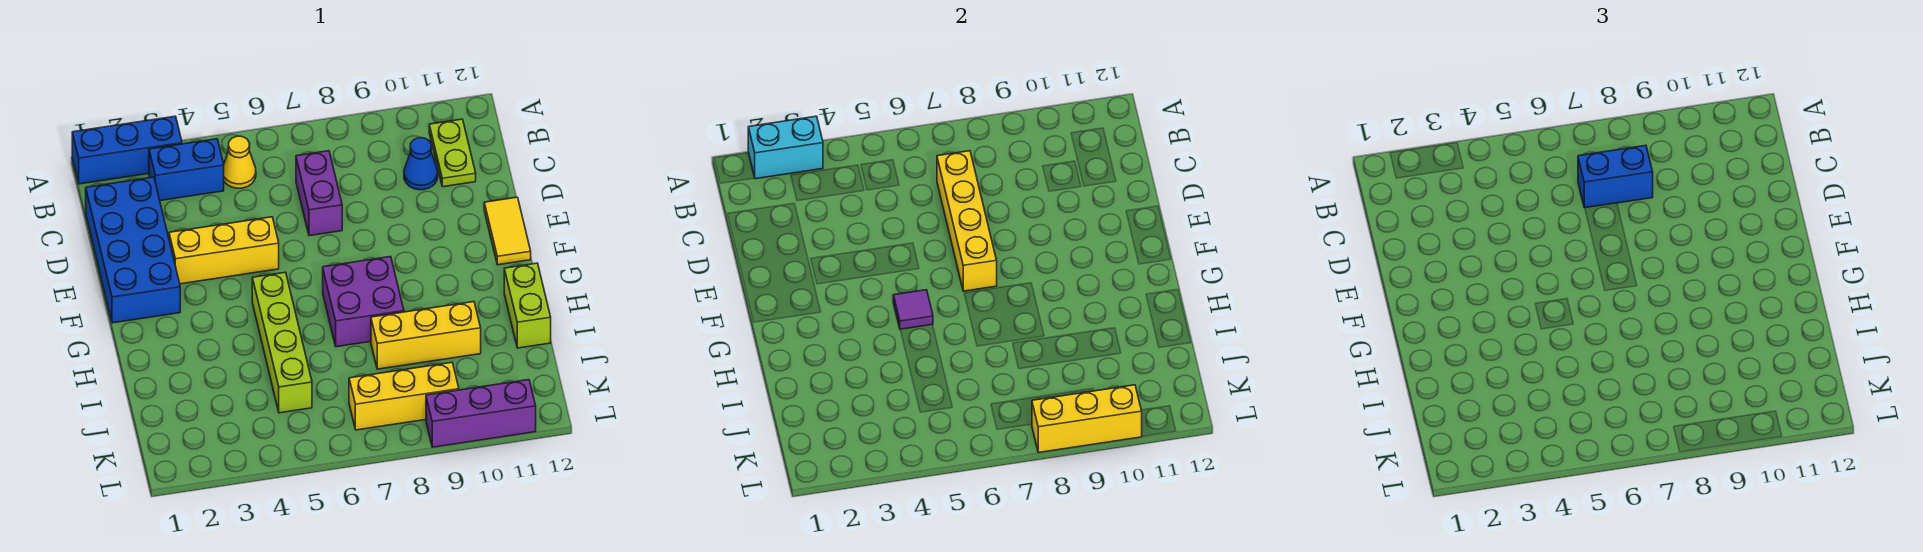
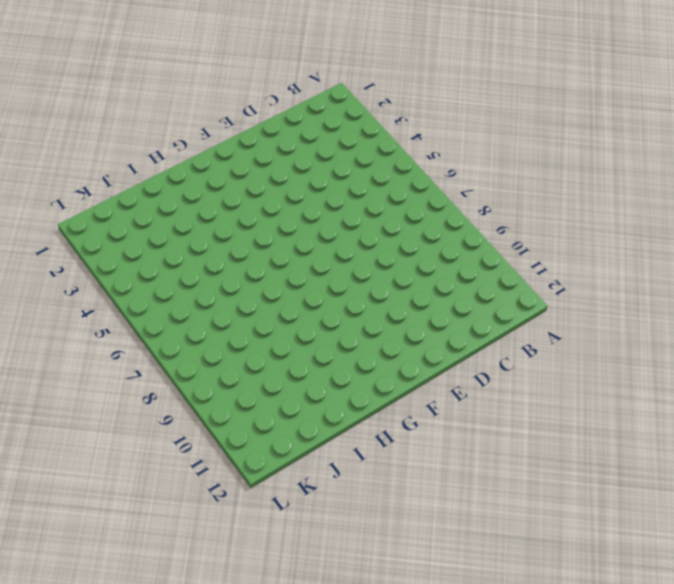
none -> blue 1x3 brick [72,116,182,184]
none -> blue 1x2 brick [149,139,224,201]
none -> yellow 1x1 cone [224,136,256,188]

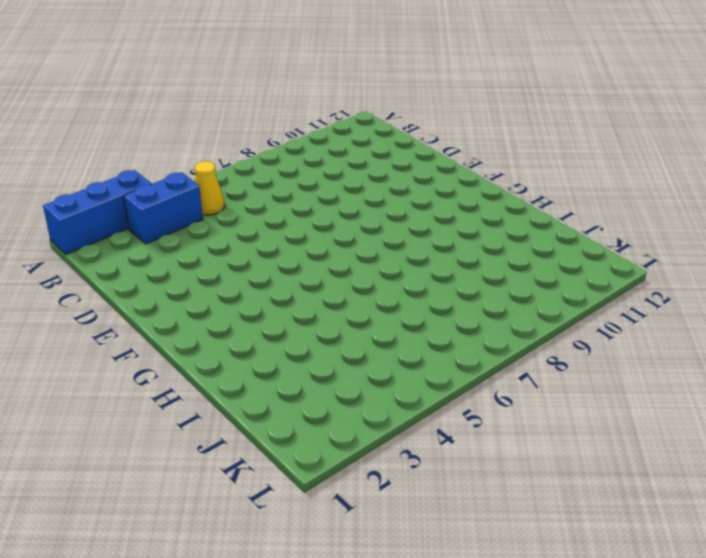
none -> lime 1x2 plate [429,119,476,187]
none -> blue 2x4 brick [86,177,180,323]
none -> purple 1x2 brick [296,151,342,236]

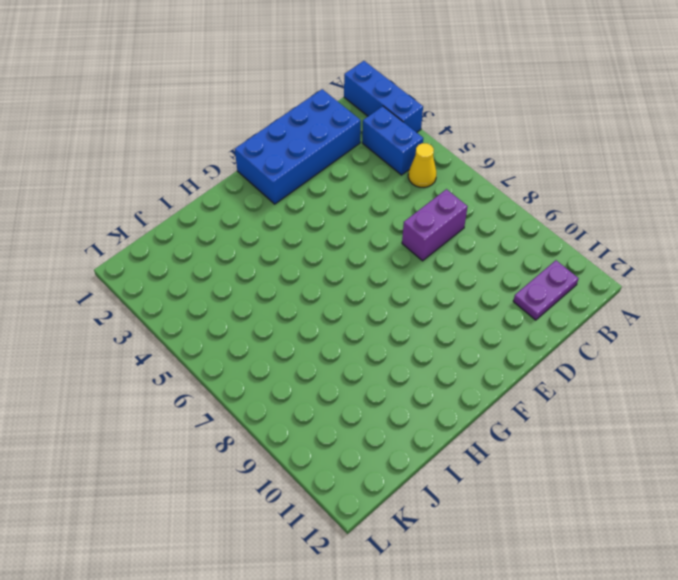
purple 1x2 plate [513,260,579,320] -> lime 1x2 plate [429,119,476,187]
none -> blue 1x1 cone [404,138,438,190]
none -> yellow 1x3 brick [169,217,279,284]
none -> yellow 1x2 tile [484,197,531,265]

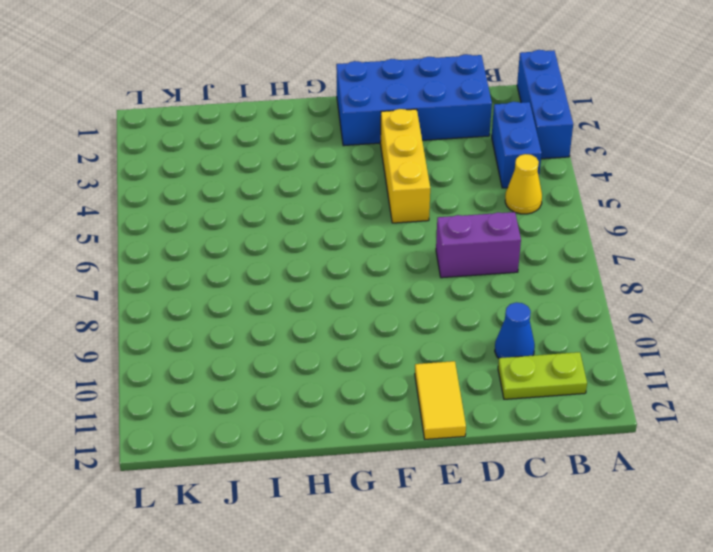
yellow 1x2 tile [415,361,466,439] -> yellow 1x2 tile turned to [484,197,531,265]
none -> lime 1x4 brick [252,272,312,413]
none -> purple 2x2 brick [323,257,404,347]
none -> lime 1x2 brick [504,263,551,348]

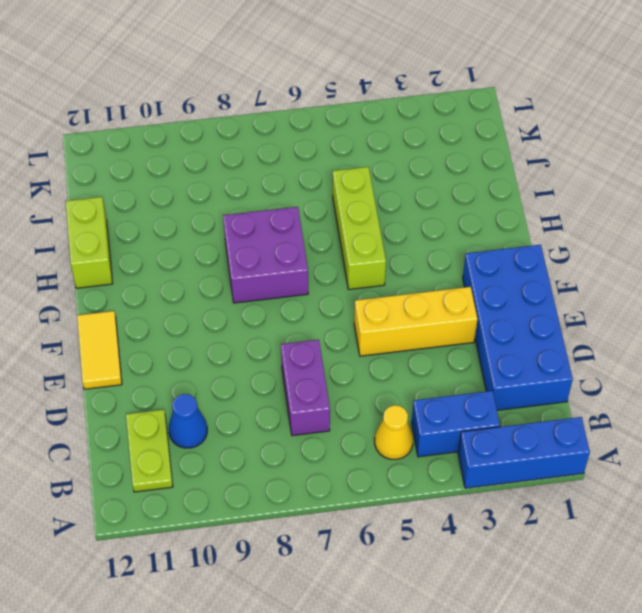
lime 1x3 brick [333,167,386,289] -> lime 1x4 brick [252,272,312,413]
none -> yellow 1x3 brick [371,302,481,369]
none -> yellow 1x3 brick [349,362,459,430]
none -> purple 1x3 brick [426,380,536,447]

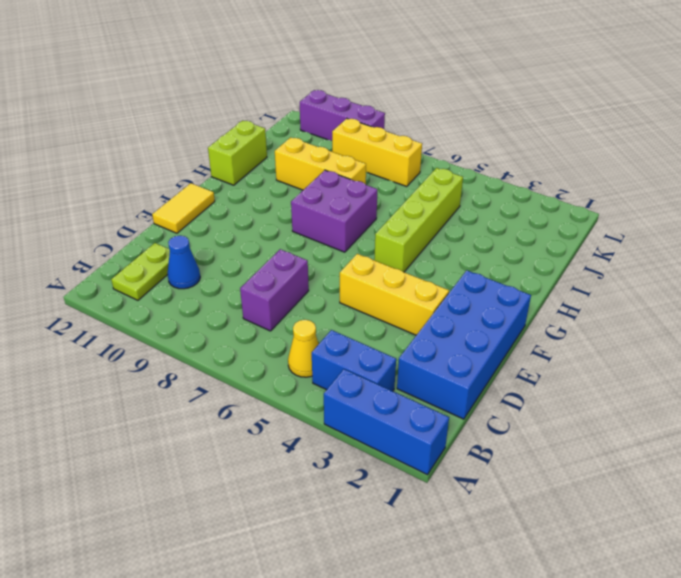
none -> cyan 1x2 brick [748,116,823,179]
none -> yellow 1x4 brick [937,151,997,291]
none -> purple 1x1 tile [893,290,933,329]

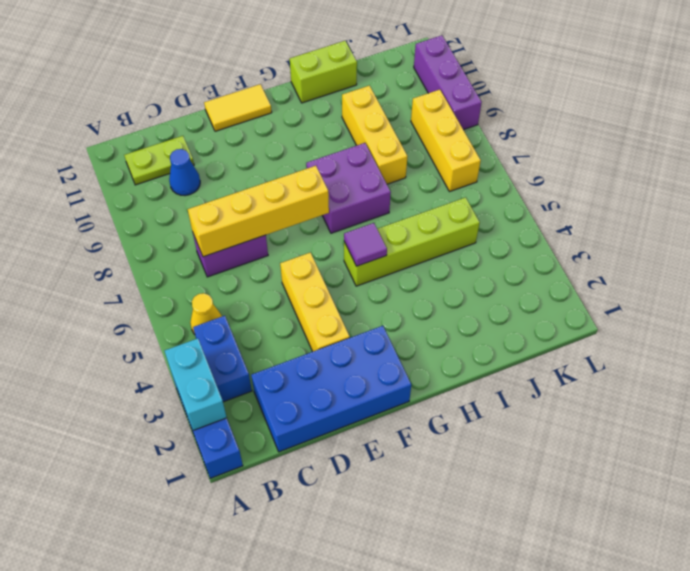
none -> yellow 1x3 brick [1032,385,1142,453]
none -> blue 1x2 brick [1578,145,1653,208]

